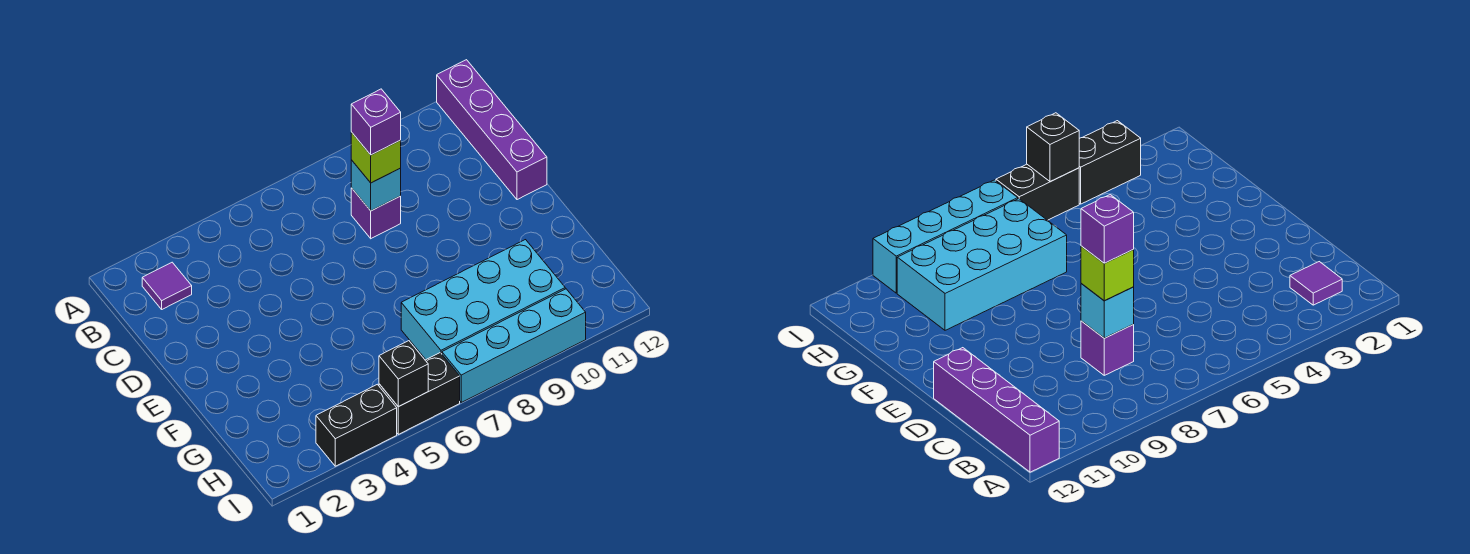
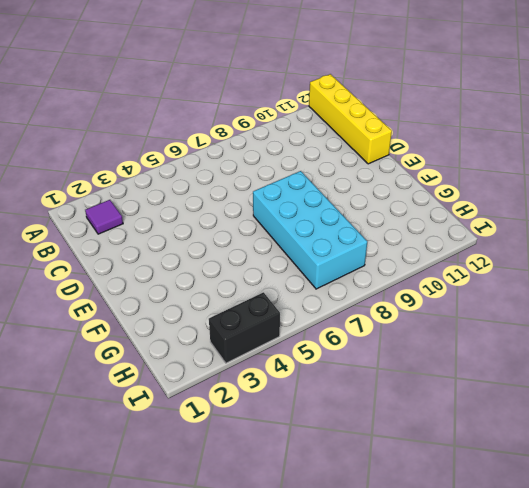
yellow 1x4 brick [309,74,392,164] -> purple 1x4 brick [437,60,547,200]
cyan 2x4 brick [253,171,367,289] -> cyan 2x4 brick turned to [401,240,565,359]
none -> purple 1x1 brick [351,188,401,238]
none -> black 1x2 brick [379,353,460,434]

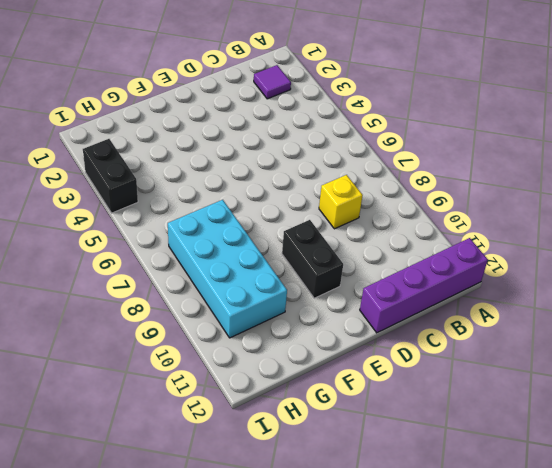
yellow 1x1 brick [319,175,363,229] -> purple 1x1 brick [351,188,401,238]
black 1x2 brick [282,220,343,298] -> black 1x2 brick moved to [379,353,460,434]
none -> cyan 1x4 brick [442,289,586,402]
none -> cyan 1x1 brick [351,160,401,211]

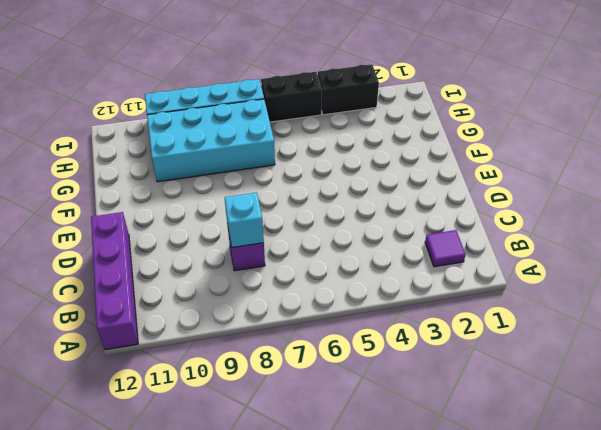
none -> black 1x1 brick [379,341,428,407]
none -> lime 1x1 brick [351,132,401,183]

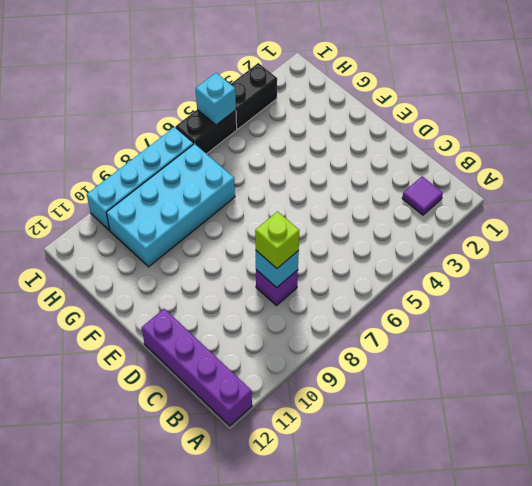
cyan 1x1 brick [196,73,236,125] -> black 1x1 brick [379,341,428,407]
none -> purple 1x1 brick [351,89,401,155]

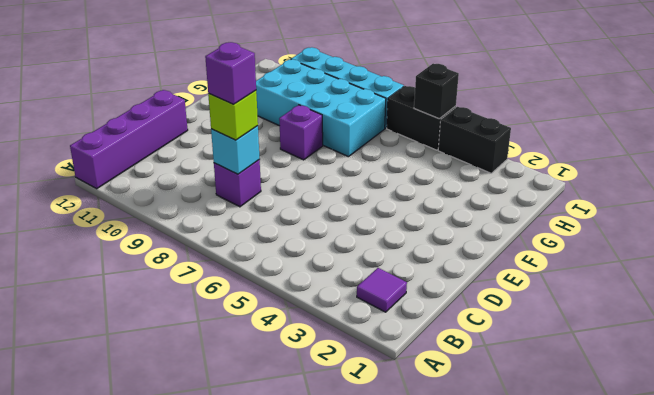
purple 1x1 brick [279,105,323,160] -> none

